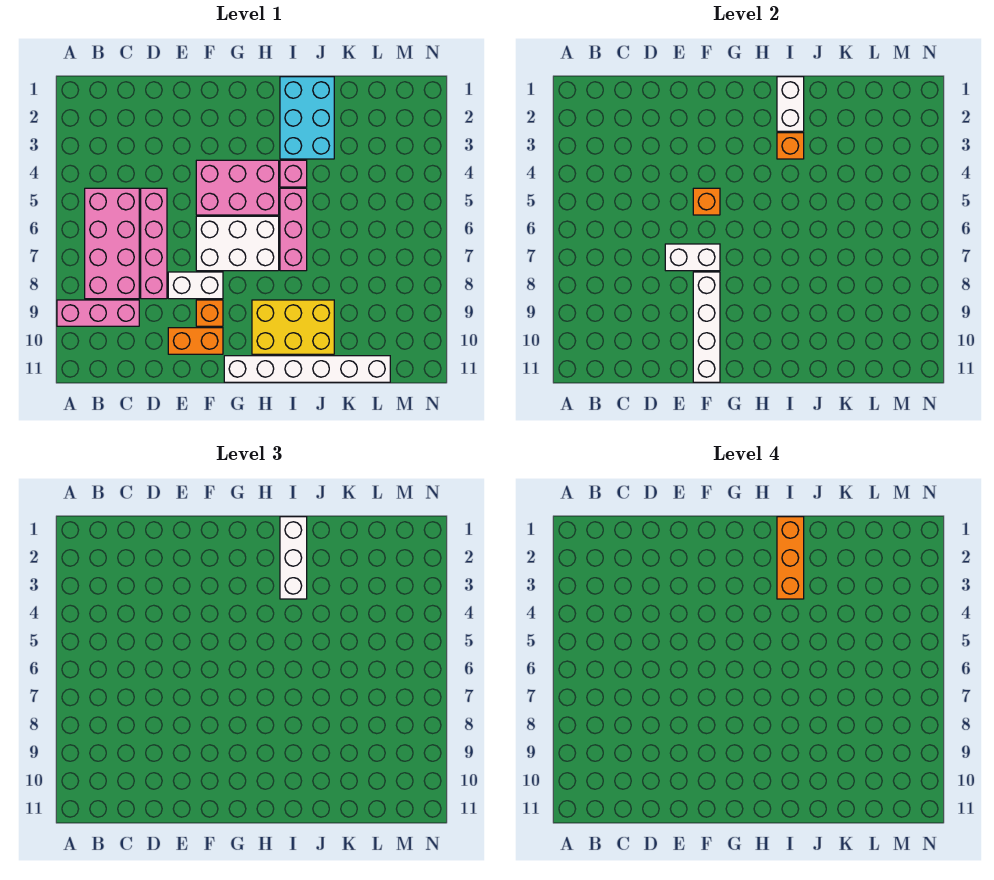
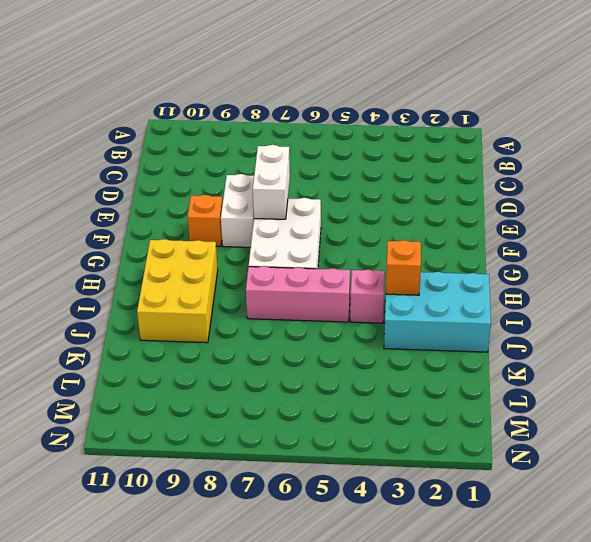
none -> pink 1x3 brick [57,300,139,326]
none -> pink 2x4 brick [85,188,139,299]
none -> pink 1x4 brick [141,188,167,299]

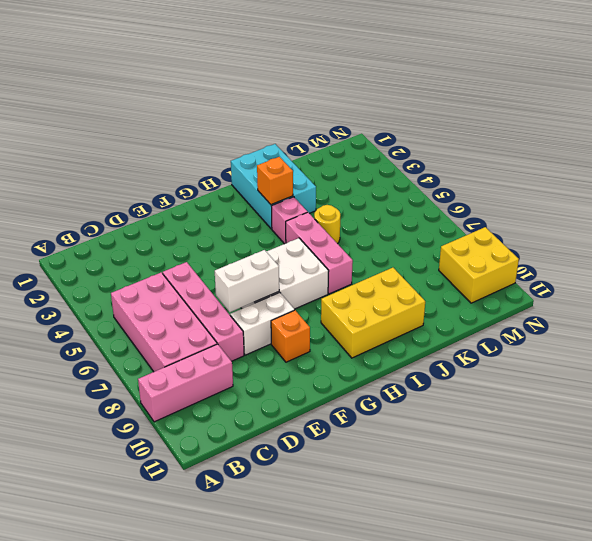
yellow 1x1 round brick [314,205,340,244] -> none
yellow 2x2 brick [439,227,519,303] -> none
none -> orange 1x2 brick [168,328,223,354]
none -> pink 2x3 brick [196,160,279,215]
none -> white 1x6 brick [224,356,390,382]

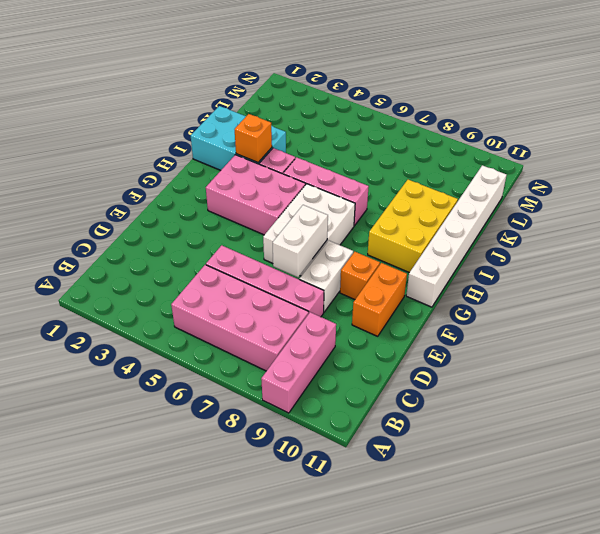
pink 2x3 brick [206,155,306,235] -> pink 2x3 brick turned to [196,160,279,215]
none -> orange 1x1 brick [693,188,720,215]
none -> white 1x4 brick [693,272,720,382]
none -> white 1x2 brick [777,77,804,131]

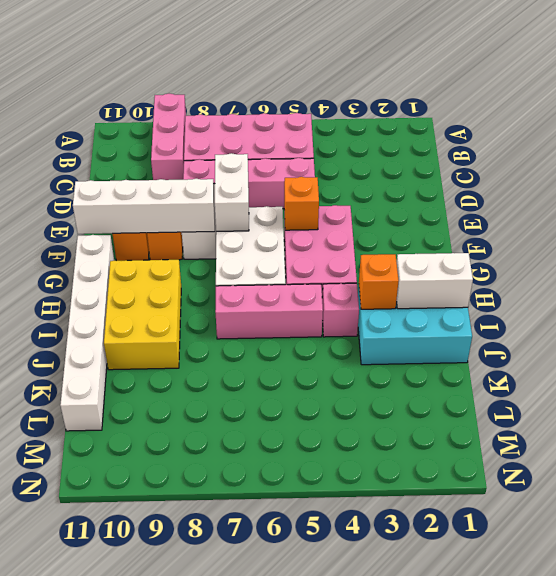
none -> white 1x3 brick [280,517,307,599]
none -> orange 1x3 brick [777,517,804,599]

